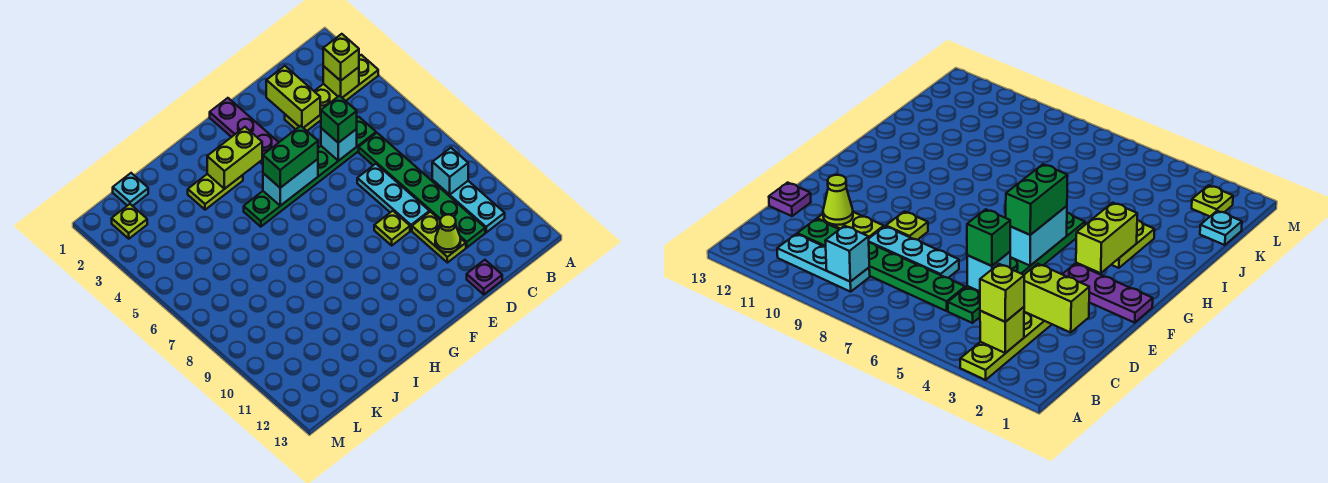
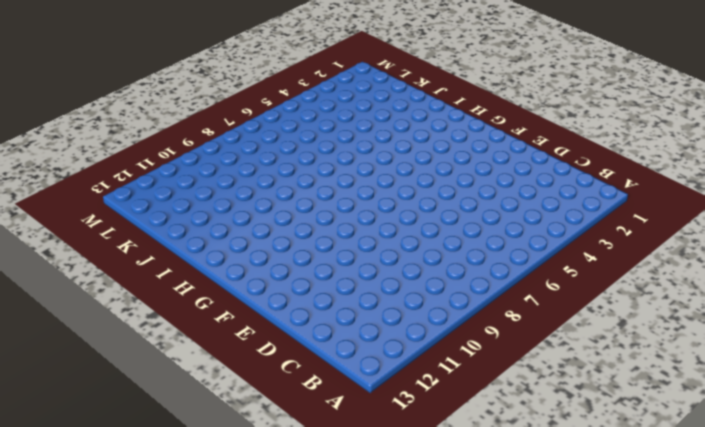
none -> lime 1x4 plate [285,55,378,131]
none -> cyan 1x3 plate [432,180,505,232]
none -> green 1x6 plate [244,117,376,227]

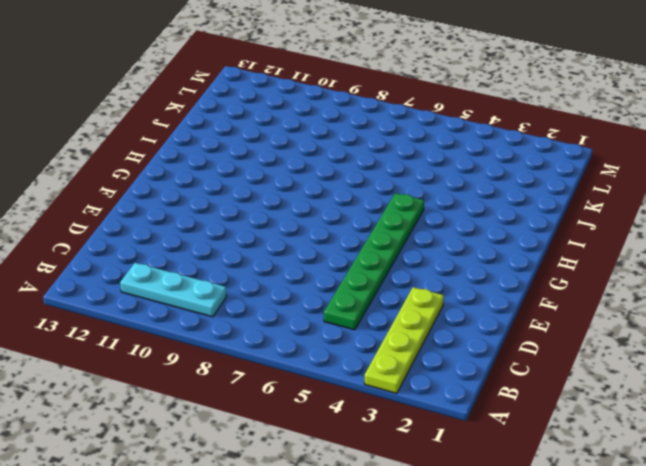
none -> green 1x6 plate [359,133,485,247]
none -> cyan 1x3 plate [357,164,430,231]
none -> lime 1x2 plate [412,212,466,263]

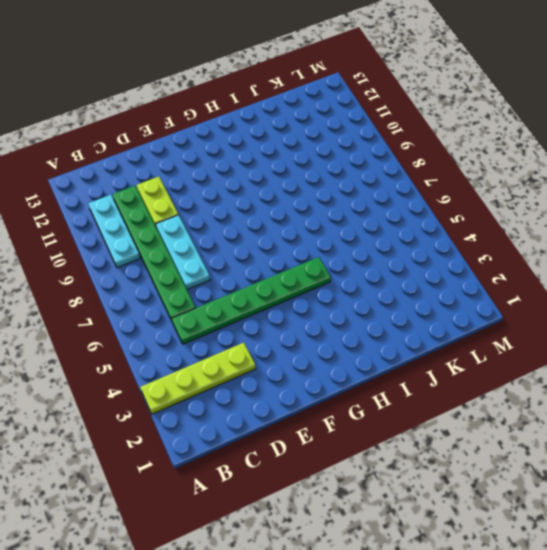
none -> purple 1x1 plate [467,260,502,294]
none -> lime 1x1 plate [374,211,410,245]
none -> purple 1x3 plate [210,98,279,164]

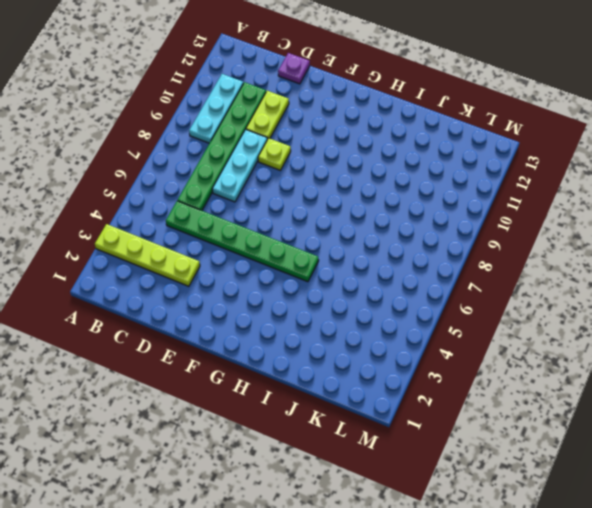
none -> purple 1x3 plate [210,98,279,164]
none -> lime 1x2 plate [188,174,243,210]
none -> cyan 1x1 plate [113,173,148,206]

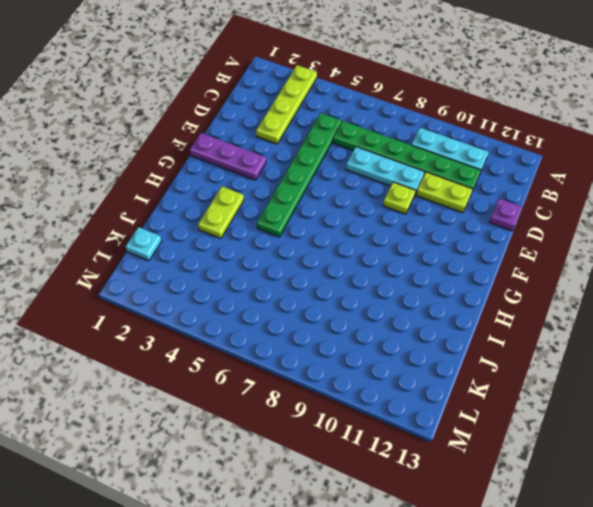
none -> lime 1x1 plate [112,204,147,239]
none -> lime 1x1 brick [323,66,359,98]
none -> cyan 1x1 brick [432,148,468,195]

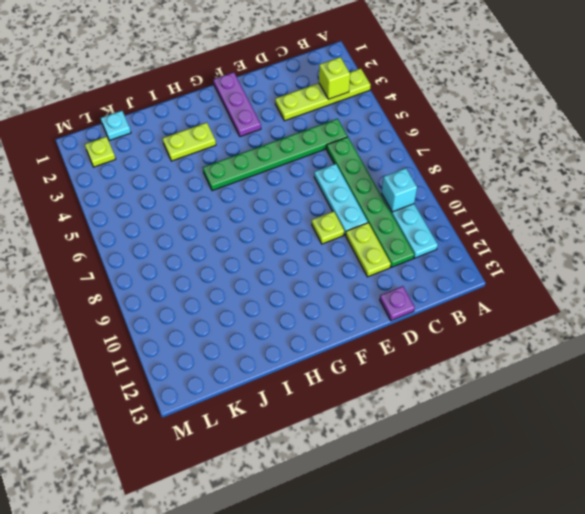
none -> lime 1x2 brick [266,66,320,128]
none -> cyan 1x1 brick [321,128,357,161]
none -> lime 1x1 cone [435,215,461,252]

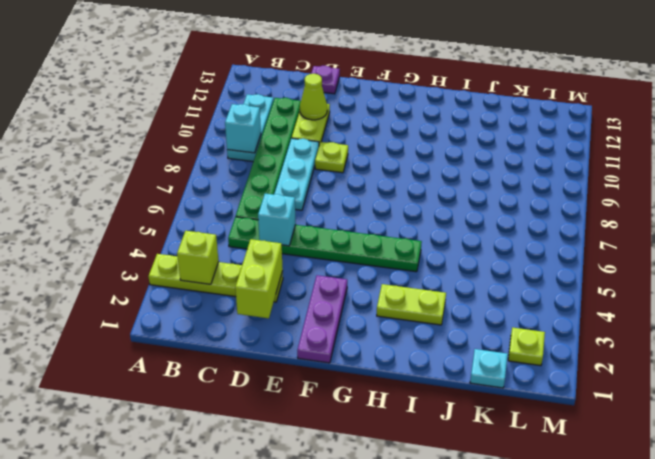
none -> cyan 1x2 brick [263,159,318,206]
none -> lime 1x2 brick [207,127,262,189]
none -> lime 1x1 brick [323,34,359,81]

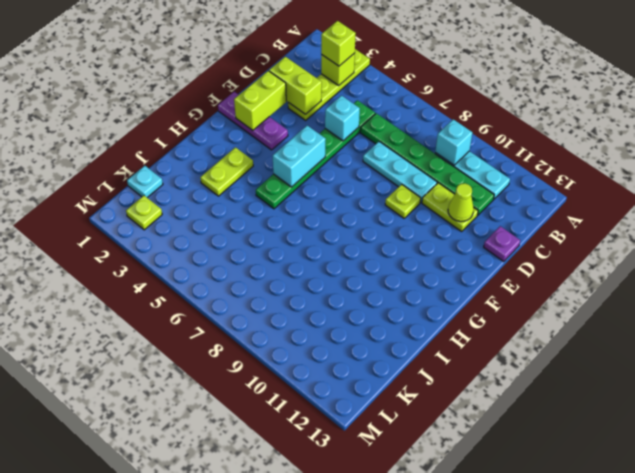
lime 1x2 brick [234,71,286,130] -> lime 1x2 brick moved to [207,127,262,189]
none -> green 1x1 brick [321,96,357,143]
none -> green 1x2 brick [263,126,318,188]

